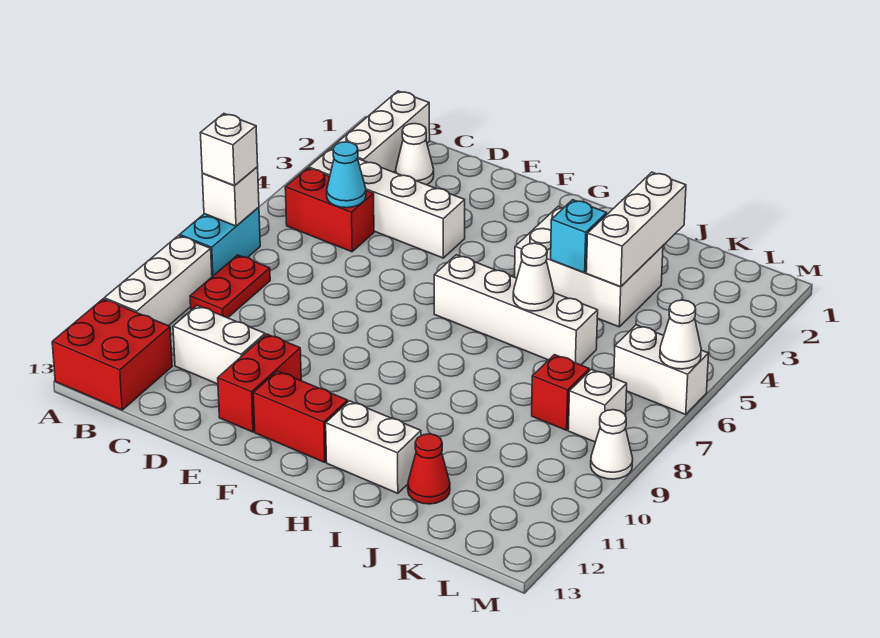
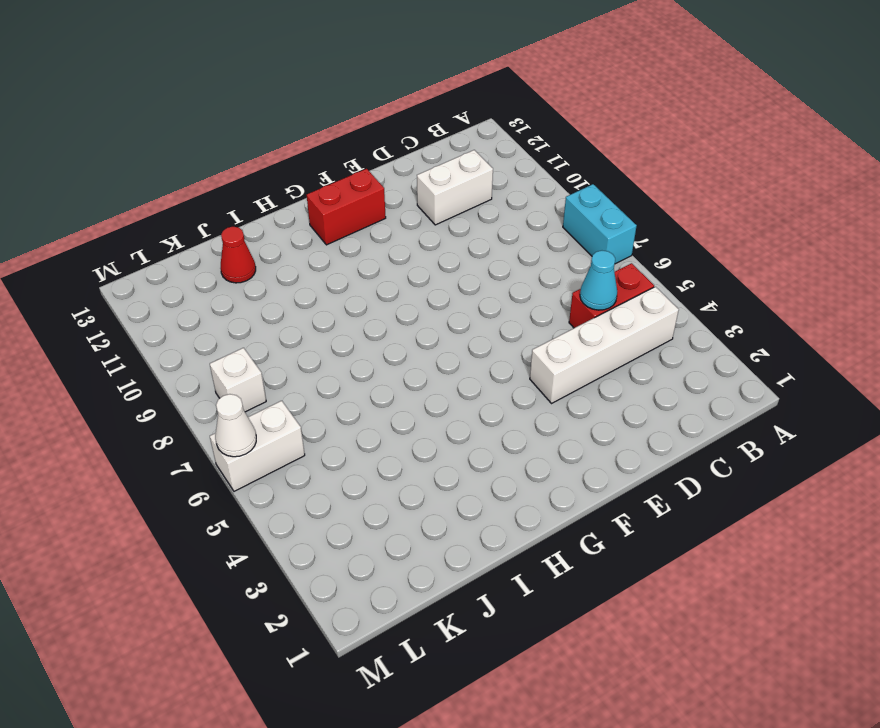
none -> white 1x3 brick [104,236,212,326]
none -> red 2x2 brick [52,299,172,410]
none -> white 1x3 brick [332,91,430,172]

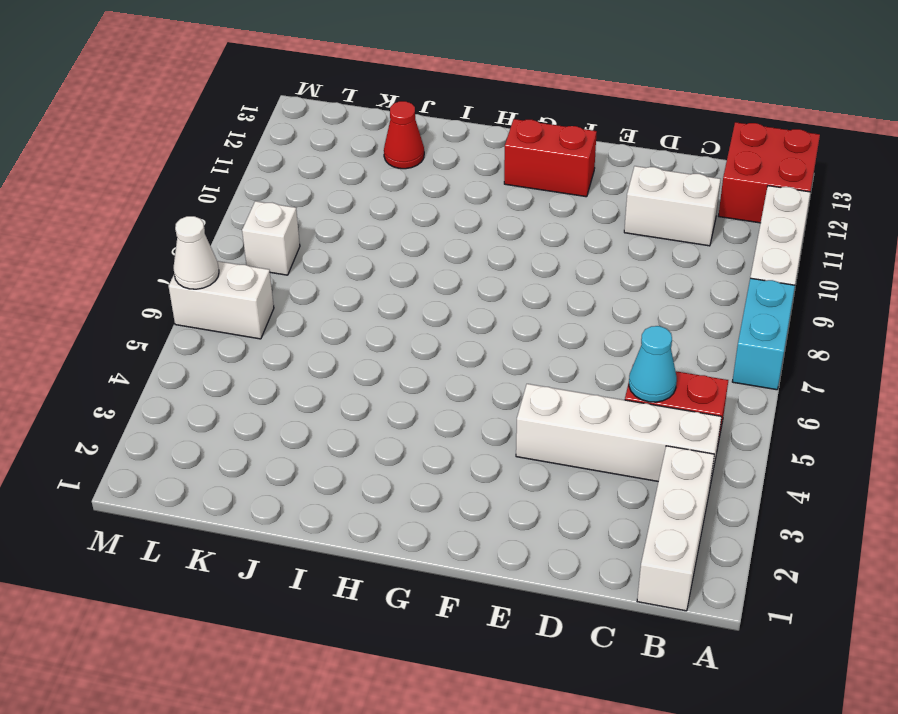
none -> red 1x2 plate [190,255,270,318]
none -> white 1x1 cone [396,124,434,185]
none -> red 1x2 brick [218,334,301,432]

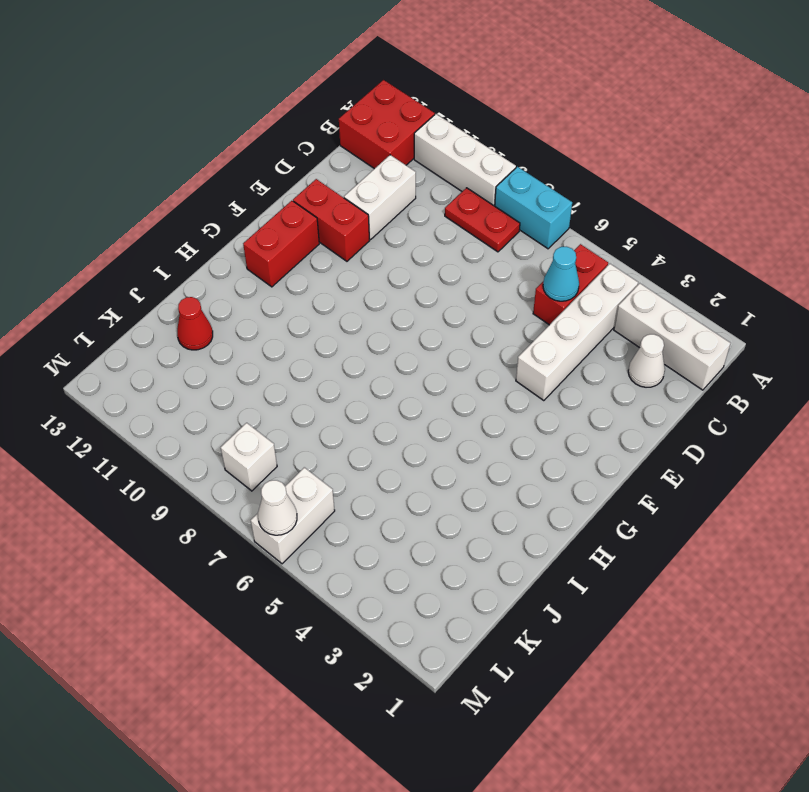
none -> white 1x4 brick [434,255,598,365]
none -> white 2x3 brick [515,206,663,327]
none -> white 1x2 brick [326,401,421,493]

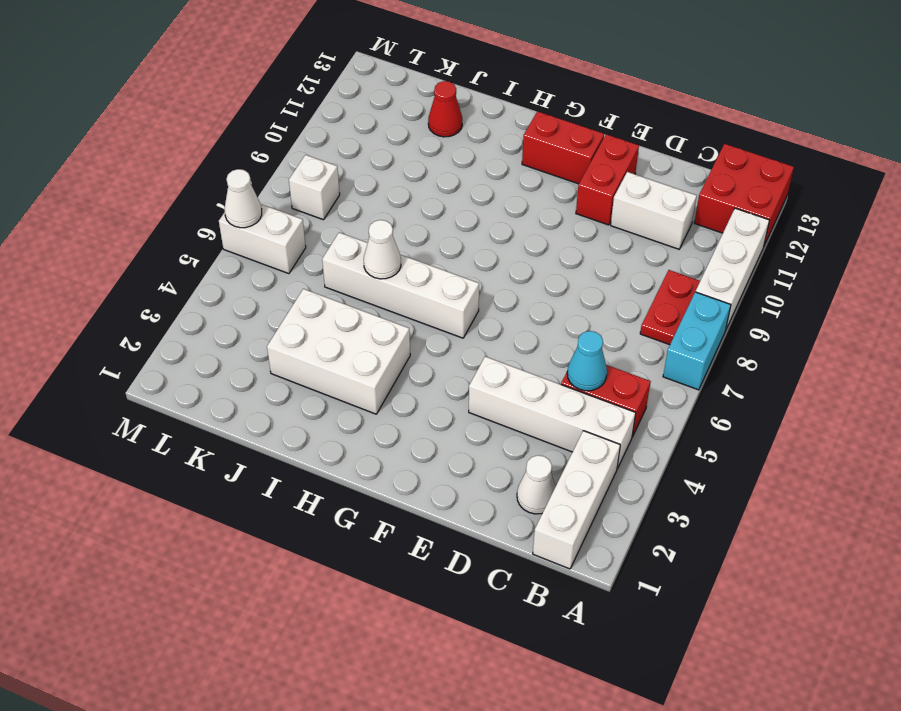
none -> white 1x2 brick [326,401,421,493]
none -> red 1x1 brick [532,355,589,430]
none -> white 1x1 cone [591,410,633,479]

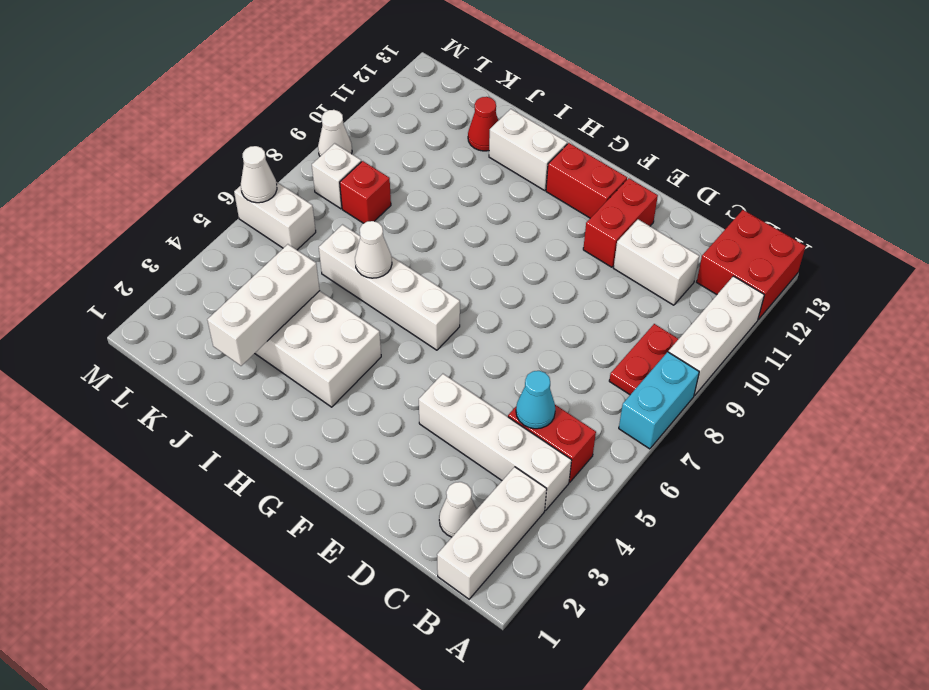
none -> white 1x1 brick [202,167,259,226]
none -> cyan 1x1 brick [551,200,607,273]
none -> white 1x1 brick [201,114,258,186]

